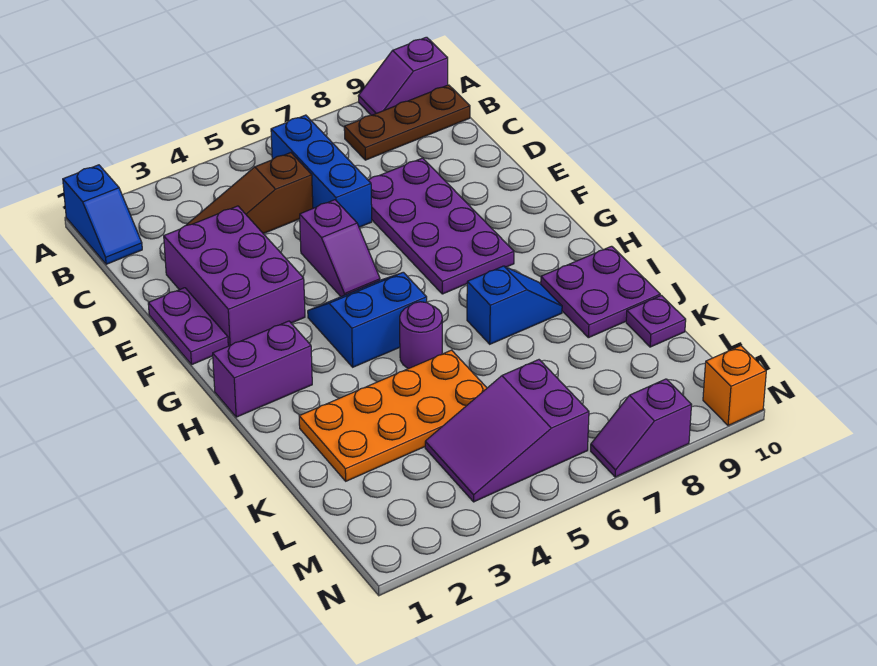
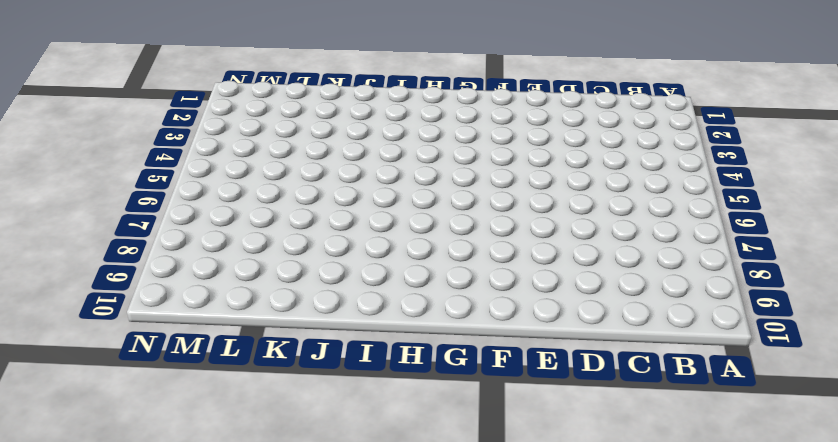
none -> blue 1x2 slope [63,165,142,264]
none -> purple 1x2 slope [358,37,448,115]
none -> blue 1x3 brick [271,115,372,227]

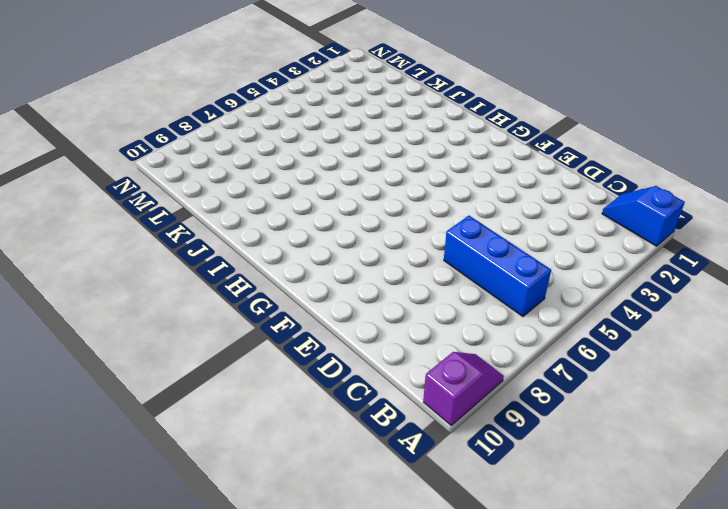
none -> brown 1x3 plate [344,85,470,160]
none -> brown 1x3 slope [187,153,313,234]
none -> purple 2x3 brick [164,206,305,346]

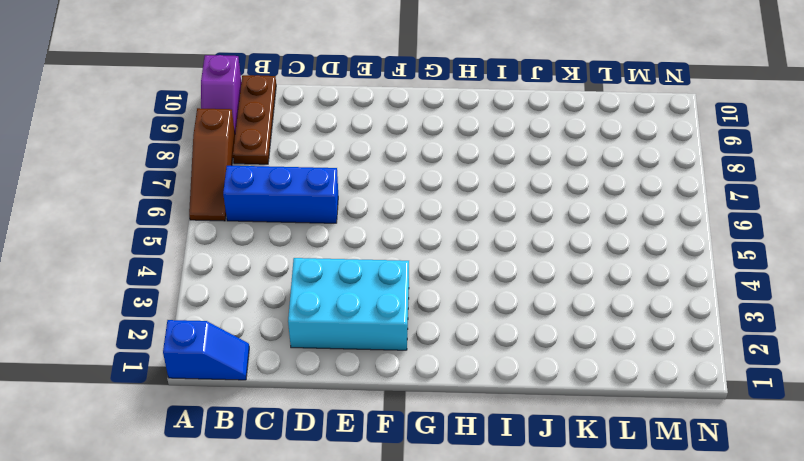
brown 1x3 slope [189,108,235,221] -> brown 1x3 slope moved to [187,153,313,234]
cyan 2x3 brick [288,258,409,350] -> purple 2x3 brick [164,206,305,346]
none -> purple 2x4 plate [368,158,514,294]
none -> purple 1x2 plate [148,288,228,364]
none -> purple 1x2 slope [300,200,380,296]

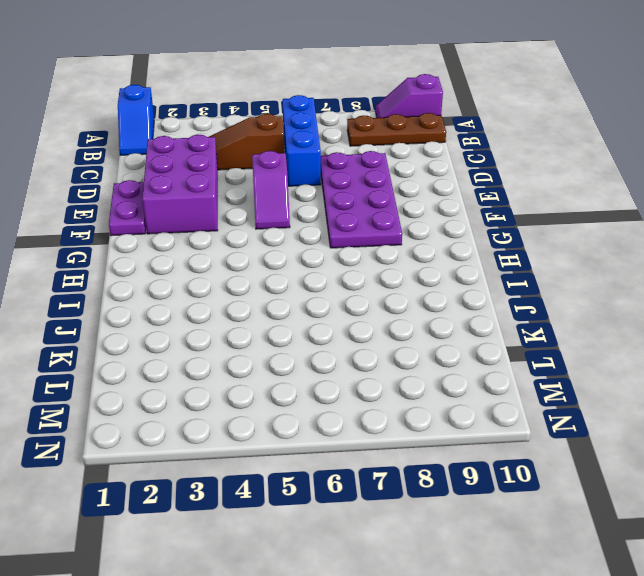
none -> blue 2x2 slope [308,272,427,367]
none -> purple 1x2 brick [213,321,312,417]
none -> purple 1x1 round brick [400,302,442,369]

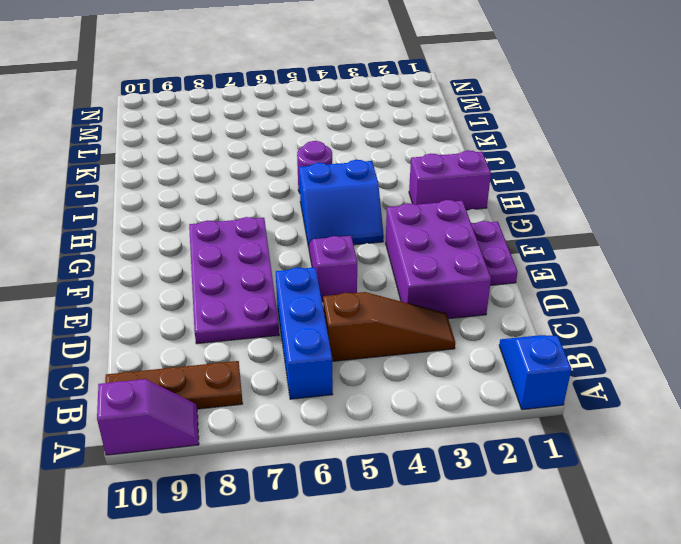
none -> blue 1x2 slope [467,266,562,344]
none -> purple 2x2 plate [541,246,660,338]
none -> orange 2x4 plate [299,350,487,481]

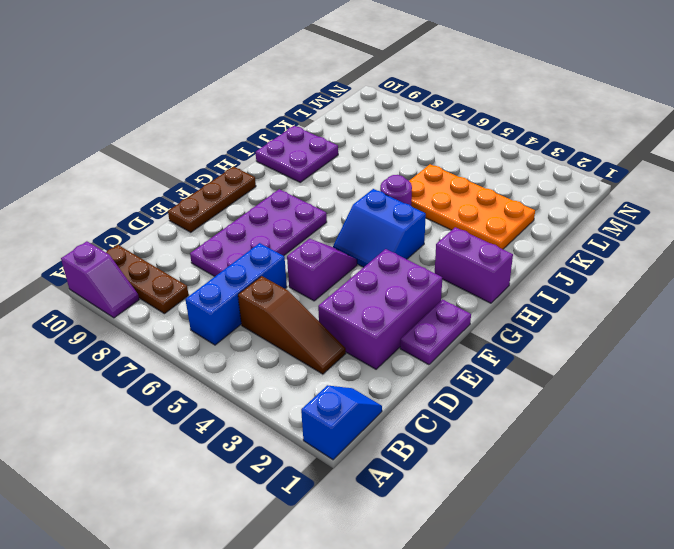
brown 1x3 plate [168,167,256,232] -> none
none -> blue 1x2 slope [467,266,562,344]
none -> purple 1x1 plate [626,295,686,347]
none -> purple 2x3 slope [425,360,589,502]

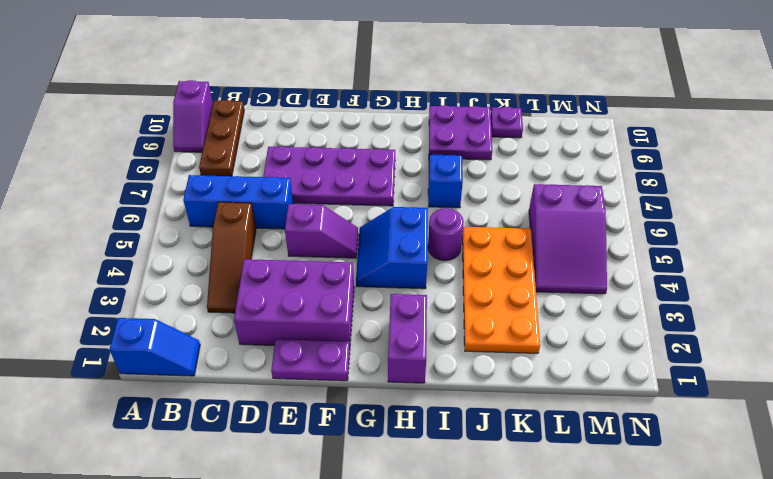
none -> purple 1x2 slope [591,379,692,477]
none -> orange 1x1 brick [703,346,766,426]

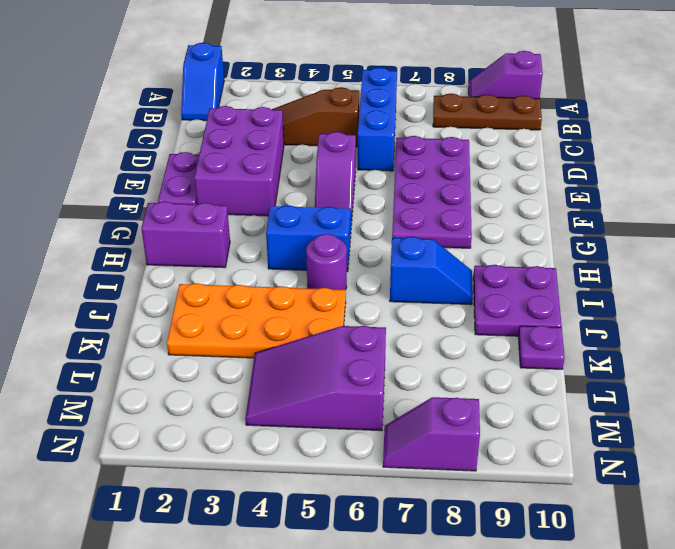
none -> orange 1x1 brick [703,346,766,426]

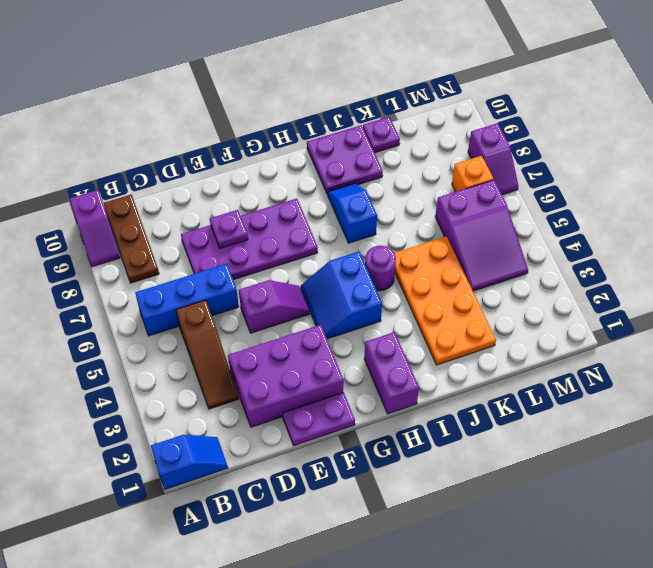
purple 1x1 plate [210,210,248,249] -> none
orange 1x1 brick [452,156,493,192] -> orange 1x1 brick moved to [703,346,766,426]

